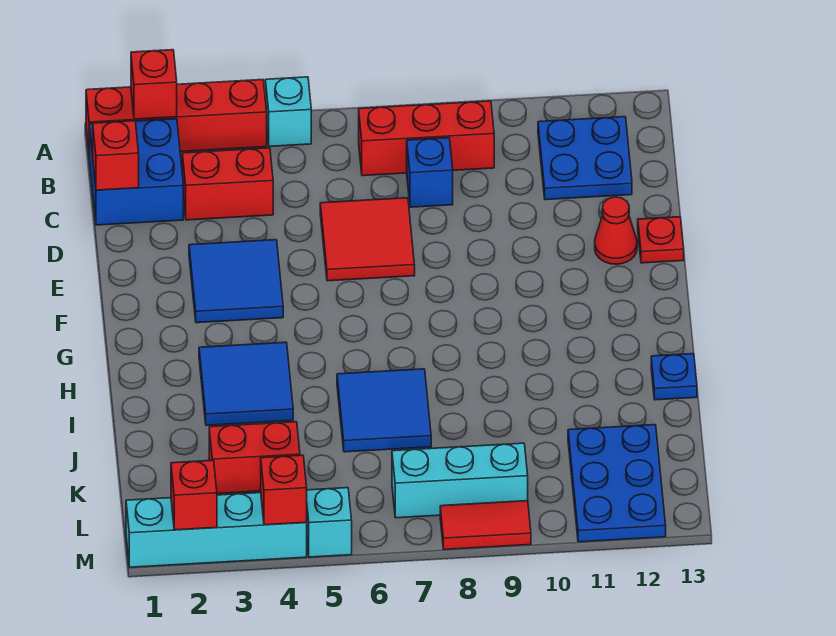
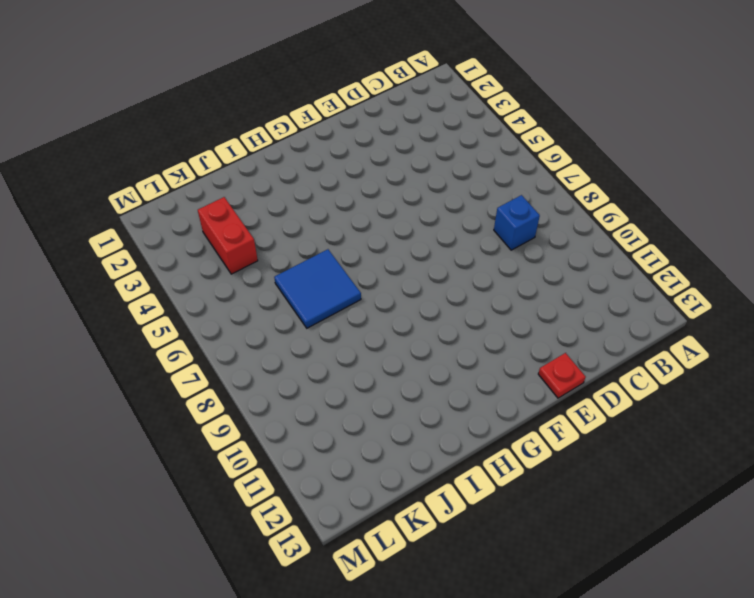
none -> red 1x4 brick [86,80,267,152]
none -> cyan 1x1 brick [265,77,311,146]
none -> blue 2x2 brick [89,119,183,225]

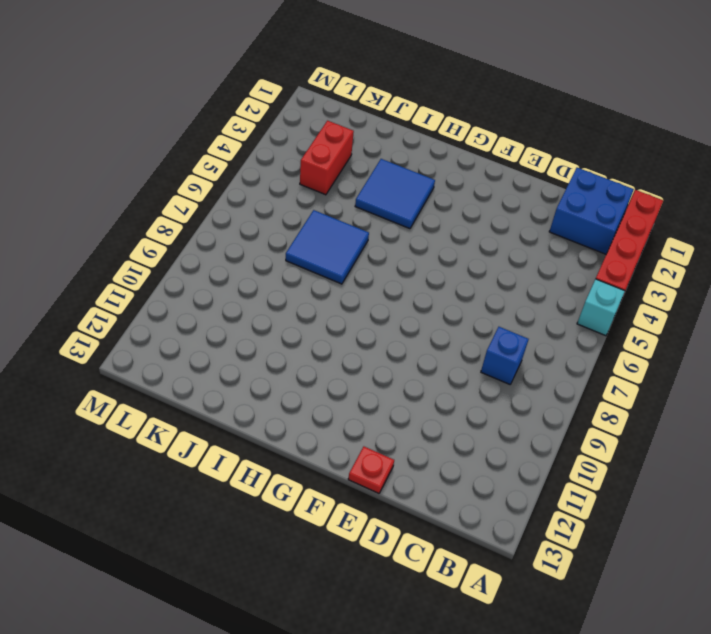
none -> red 1x3 brick [359,101,494,176]
none -> blue 2x2 plate [538,117,632,200]
none -> red 1x2 brick [182,148,273,220]

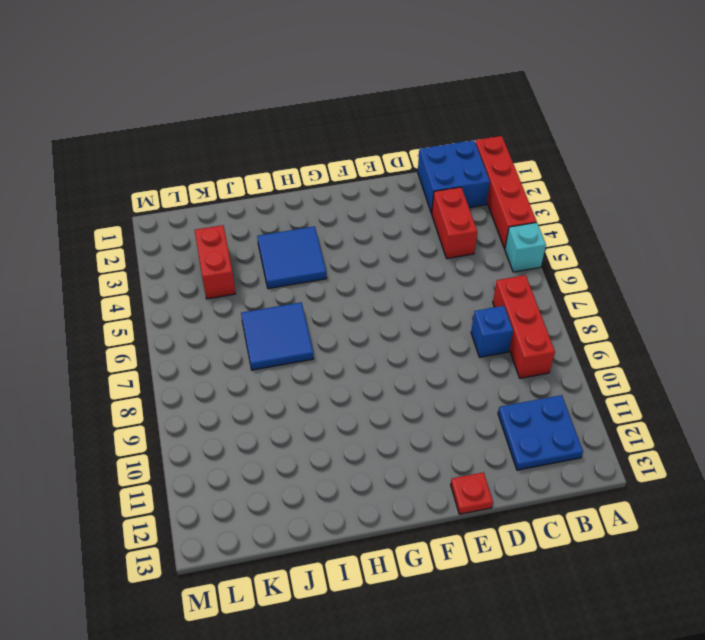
none -> red 2x2 tile [320,198,415,281]
none -> blue 2x2 tile [189,240,283,323]
none -> red 1x1 cone [595,197,637,264]

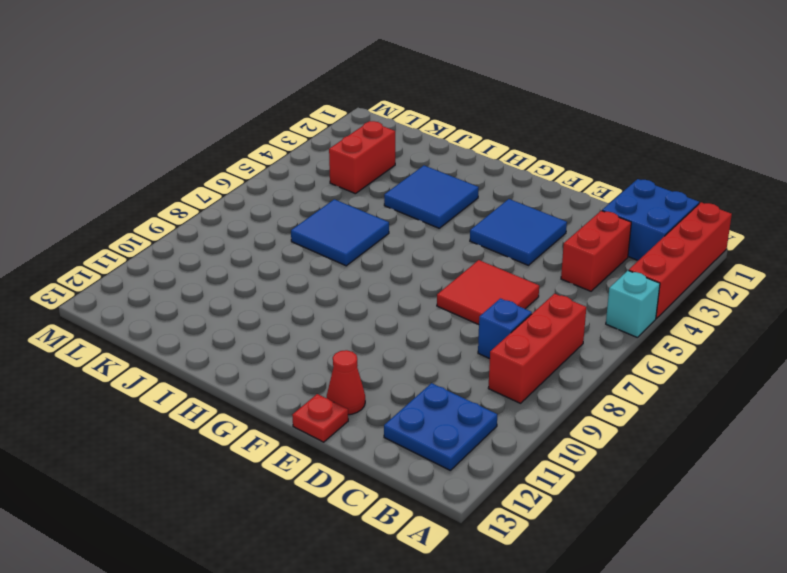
none -> blue 1x1 plate [651,354,697,400]
none -> blue 2x3 plate [568,425,666,542]
none -> cyan 1x3 brick [392,443,528,518]

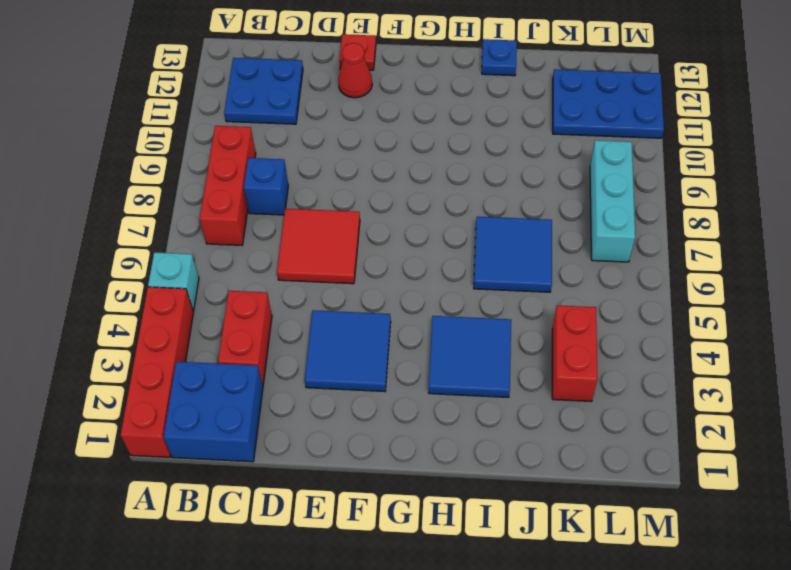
none -> cyan 1x4 brick [126,493,307,567]
none -> cyan 1x1 brick [306,488,352,557]
none -> red 1x2 tile [440,501,531,549]

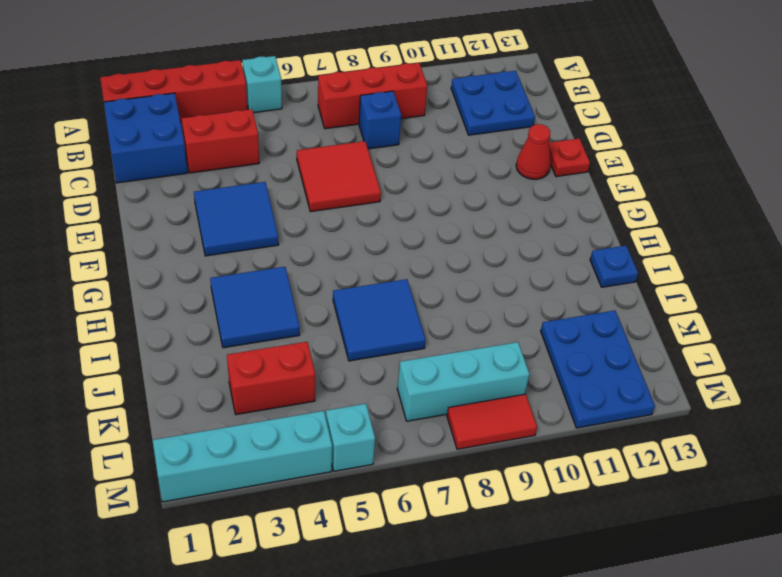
none -> red 1x1 brick [131,50,177,119]
none -> red 1x1 brick [93,121,139,190]
none -> red 1x1 brick [171,460,217,530]

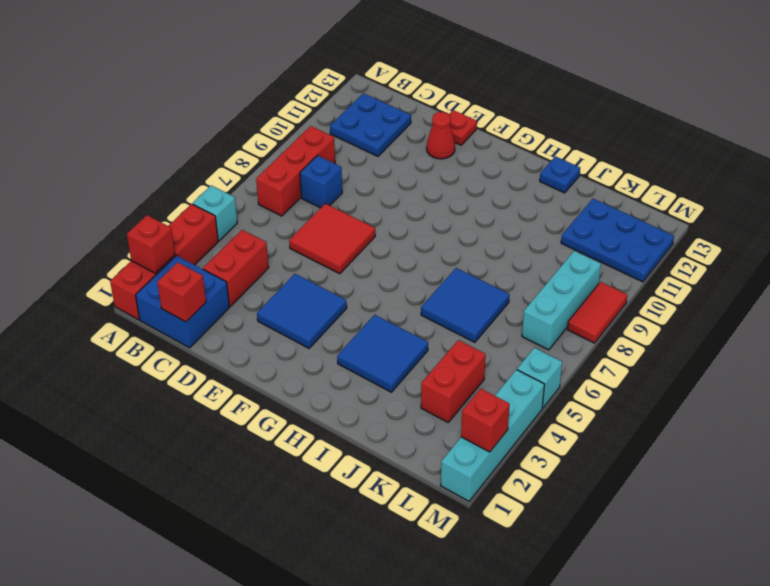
none -> red 1x1 brick [261,455,307,525]

